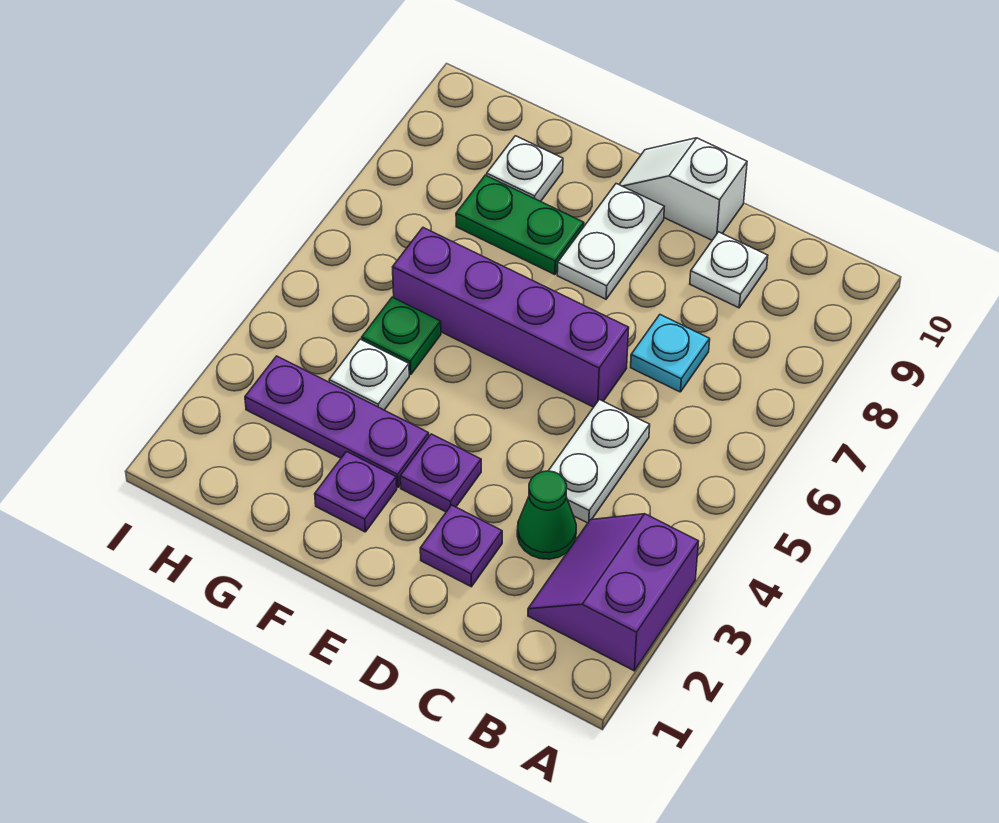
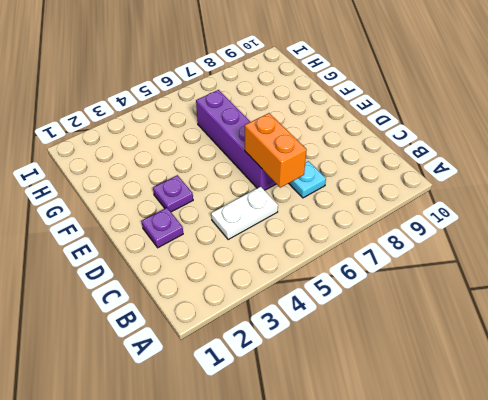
orange 1x2 brick [245,113,307,188] -> none
none -> purple 2x2 slope [528,514,699,671]
none -> green 1x1 cone [517,471,576,559]
none -> white 1x1 plate [690,232,768,308]

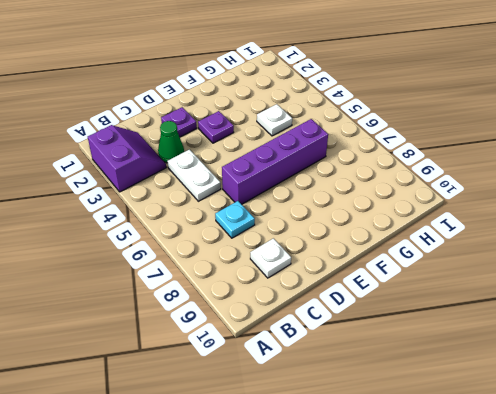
none -> white 1x2 slope [619,138,747,240]
none -> white 1x2 plate [557,184,664,299]
none -> purple 1x1 plate [315,452,397,532]

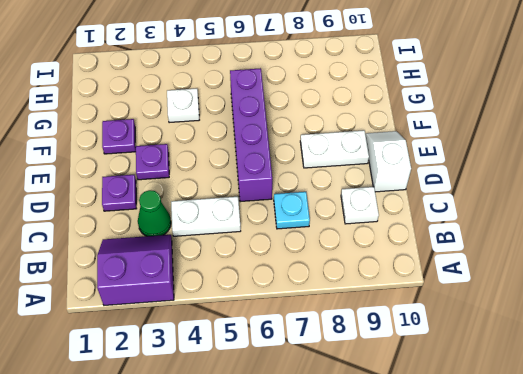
none -> purple 1x3 plate [245,356,429,487]
none -> green 1x2 plate [456,175,584,275]
none -> green 1x1 plate [362,297,441,375]

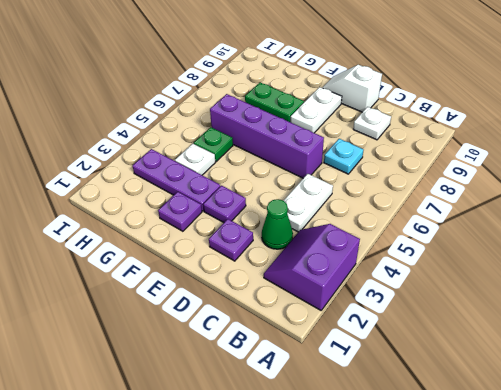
none -> white 1x1 plate [487,136,563,202]

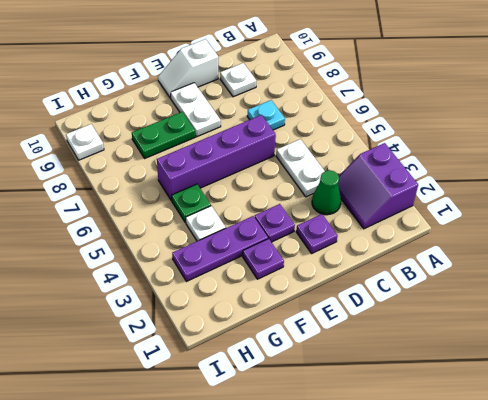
white 1x1 plate [66,124,104,160] -> white 1x1 plate moved to [487,136,563,202]

